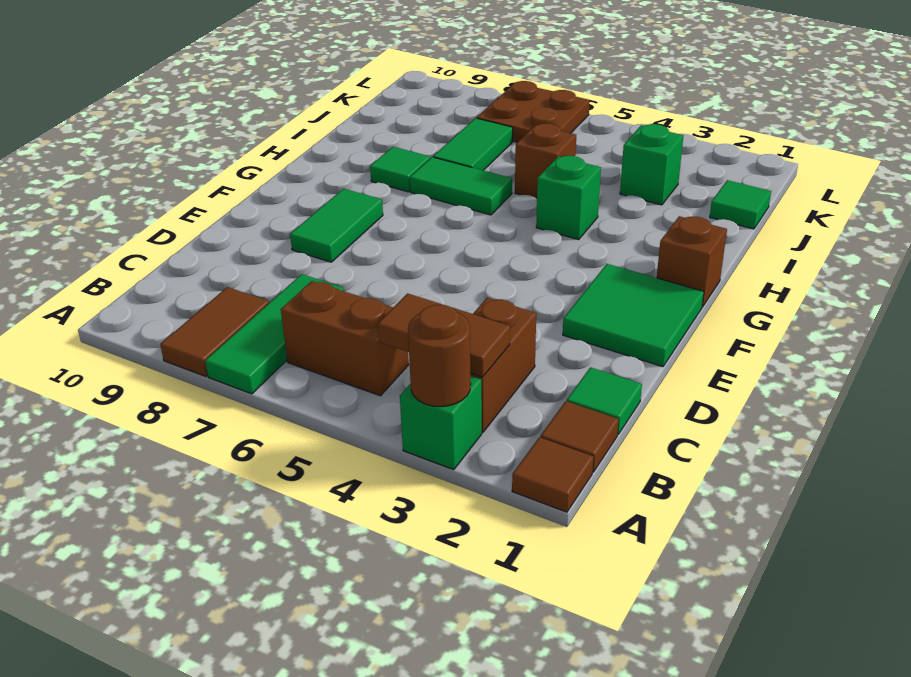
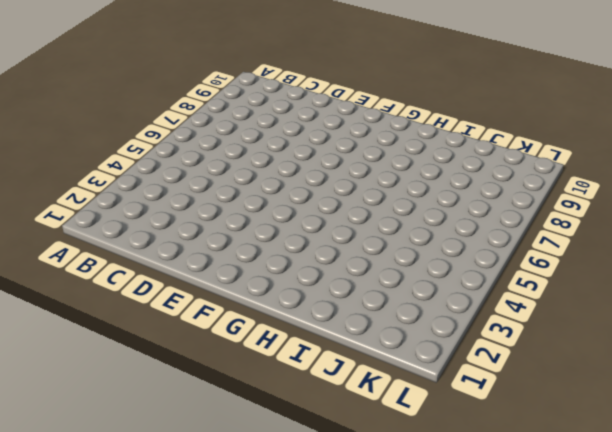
none -> brown 1x1 tile [512,437,593,512]
none -> green 1x1 brick [400,376,482,470]
none -> green 1x3 tile [205,274,344,394]

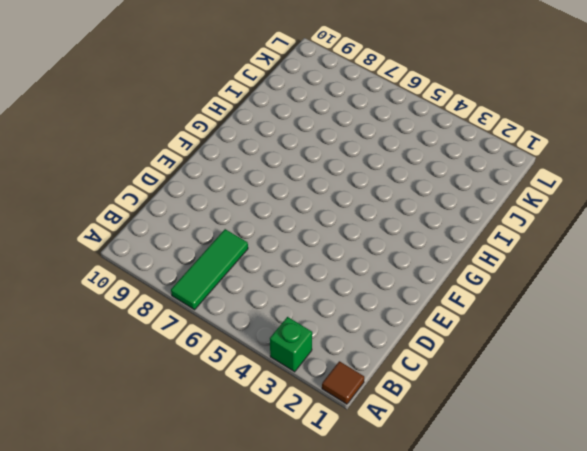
none -> brown 1x2 tile [160,287,269,377]
none -> brown 1x1 tile [540,401,619,472]
none -> brown 1x2 brick [470,298,536,432]

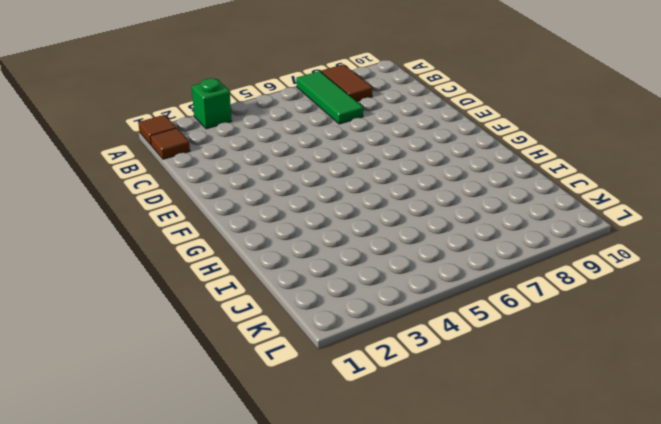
none -> brown 1x2 brick [470,298,536,432]
none -> brown 1x2 brick [281,281,409,396]
none -> green 1x1 tile [567,367,642,434]

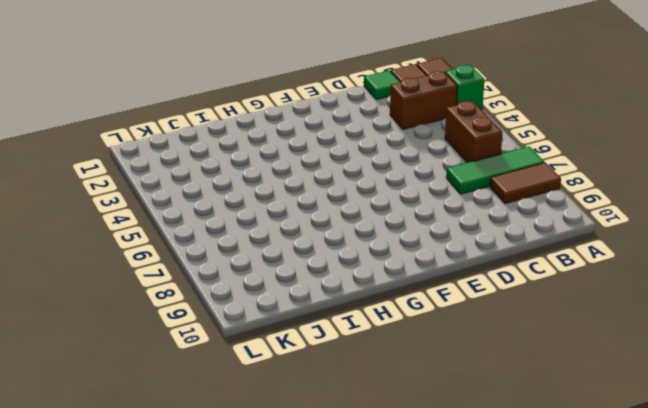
none -> green 2x2 tile [563,264,704,367]
none -> green 1x2 tile [290,189,383,262]
none -> brown 1x1 brick [657,216,727,307]

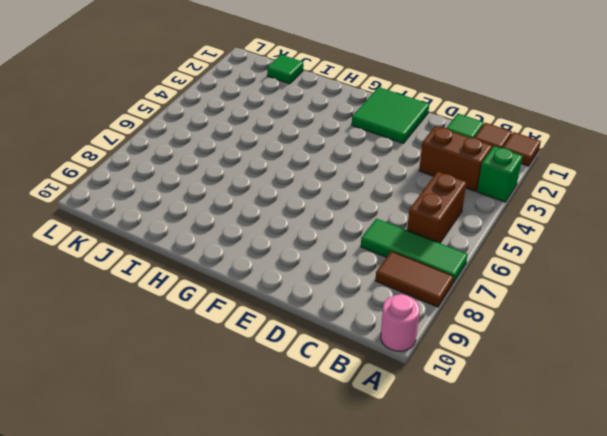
pink 1x1 round brick [381,294,420,351] -> none
none -> green 1x2 tile [290,189,383,262]
none -> brown 1x1 brick [657,216,727,307]
none -> green 1x1 brick [536,156,601,240]

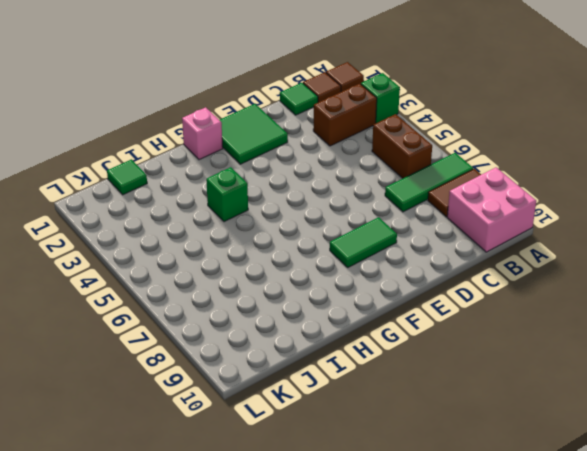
pink 2x2 brick [447,167,536,252] -> none
pink 1x1 brick [182,107,223,160] -> brown 1x1 brick [657,216,727,307]
none -> green 1x2 tile [410,157,512,215]
none -> green 1x1 tile [370,147,430,192]
none -> brown 1x1 brick [515,124,576,199]

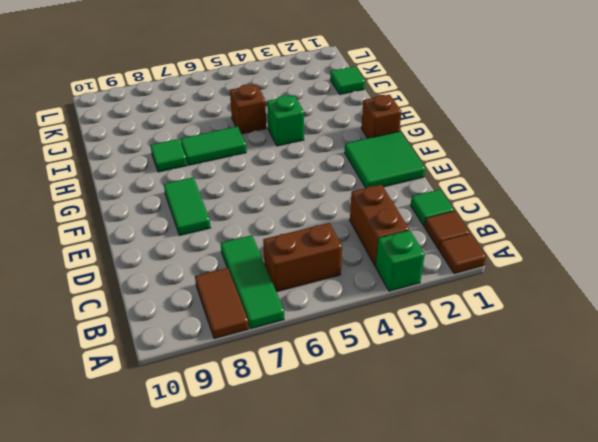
none -> green 1x2 tile [433,118,513,170]
none -> green 1x1 brick [620,124,683,205]
none -> brown 2x2 plate [477,81,590,142]

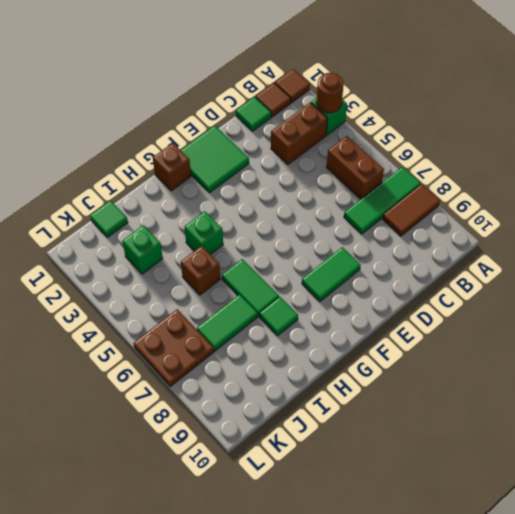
none -> brown 1x2 tile [378,293,510,377]

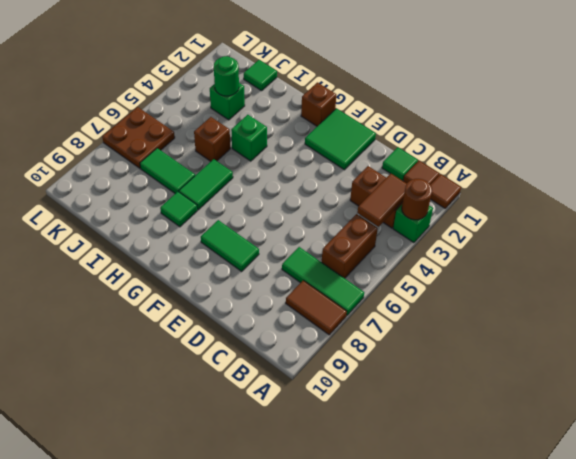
green 1x1 round brick [214,56,239,96] -> none

